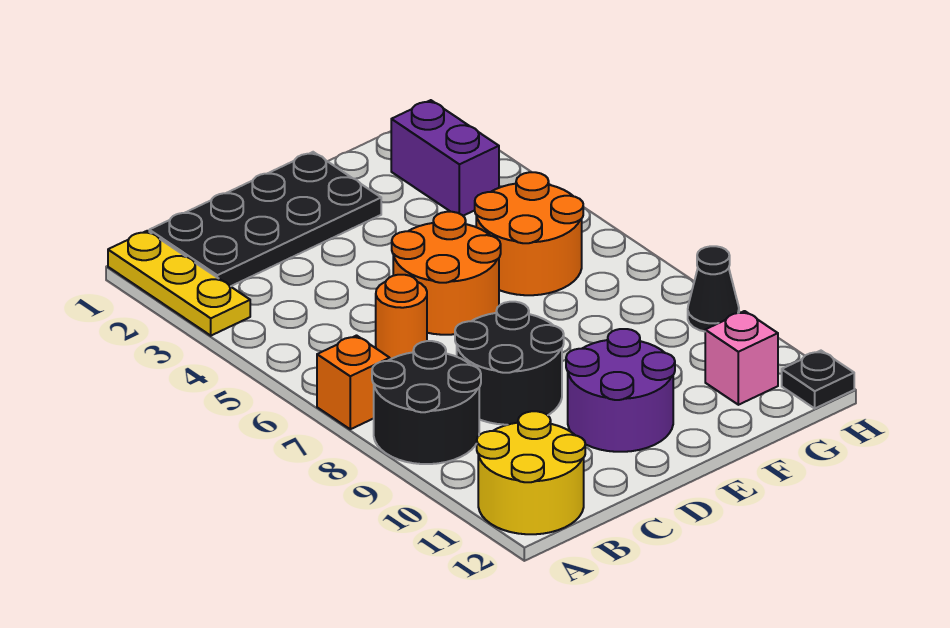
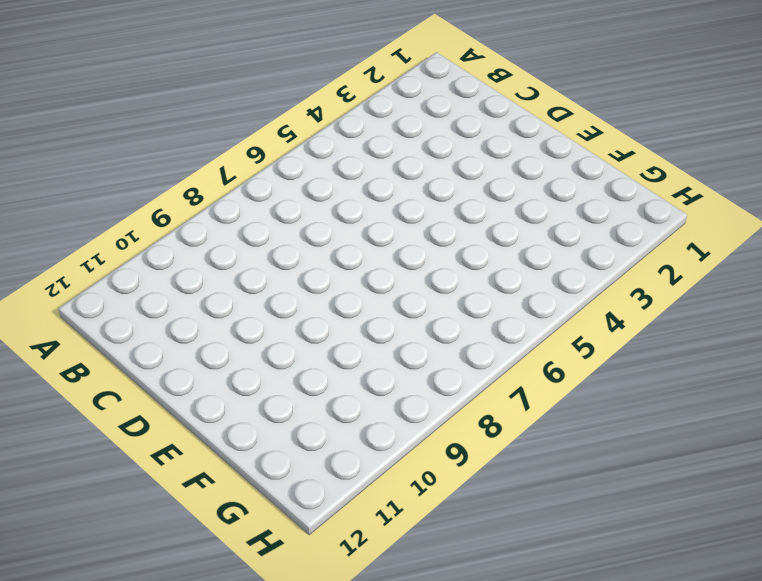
none -> yellow 1x3 plate [108,231,250,336]
none -> orange 1x1 brick [317,336,390,429]
none -> black 2x2 round brick [372,341,481,464]

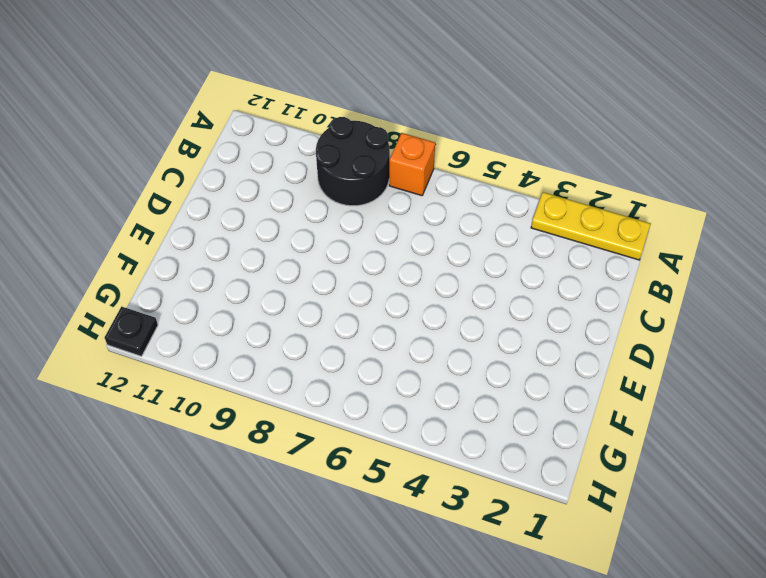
none -> yellow 2x2 round brick [477,411,585,534]
none -> black 2x4 plate [149,152,381,286]
none -> orange 1x1 round brick [376,275,427,359]

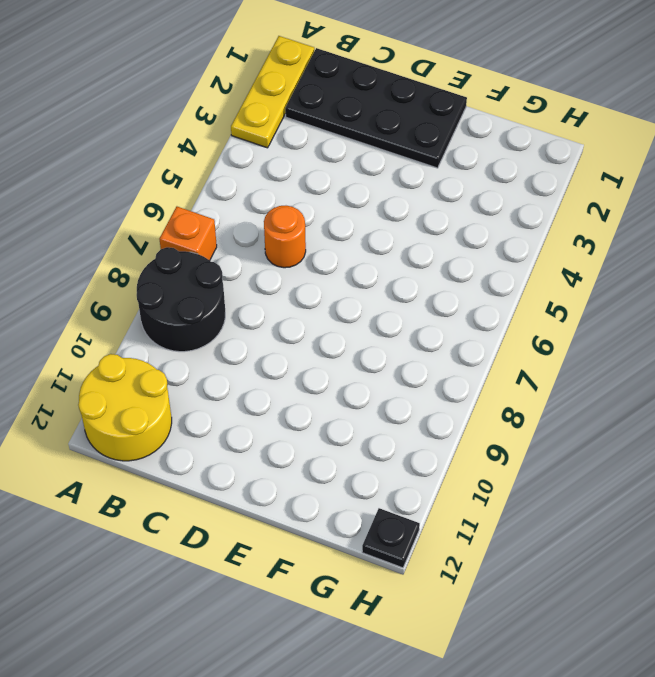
none -> black 2x2 round brick [455,302,564,425]
none -> orange 2x2 round brick [392,212,501,335]
none -> purple 2x2 round brick [566,329,675,452]

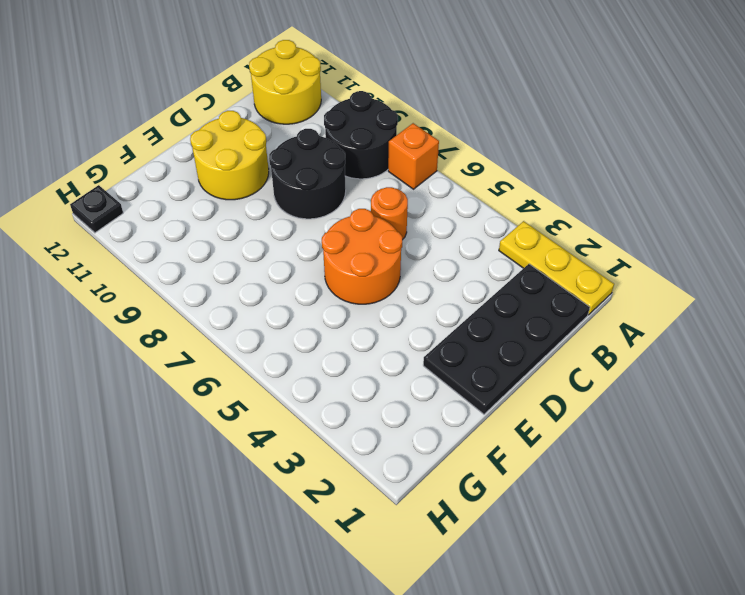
yellow 2x2 round brick [190,111,269,200] -> purple 2x2 round brick [566,329,675,452]
none -> orange 2x2 round brick [475,172,583,295]
none -> purple 1x2 brick [391,100,499,216]
none -> pink 1x1 brick [705,311,778,405]

